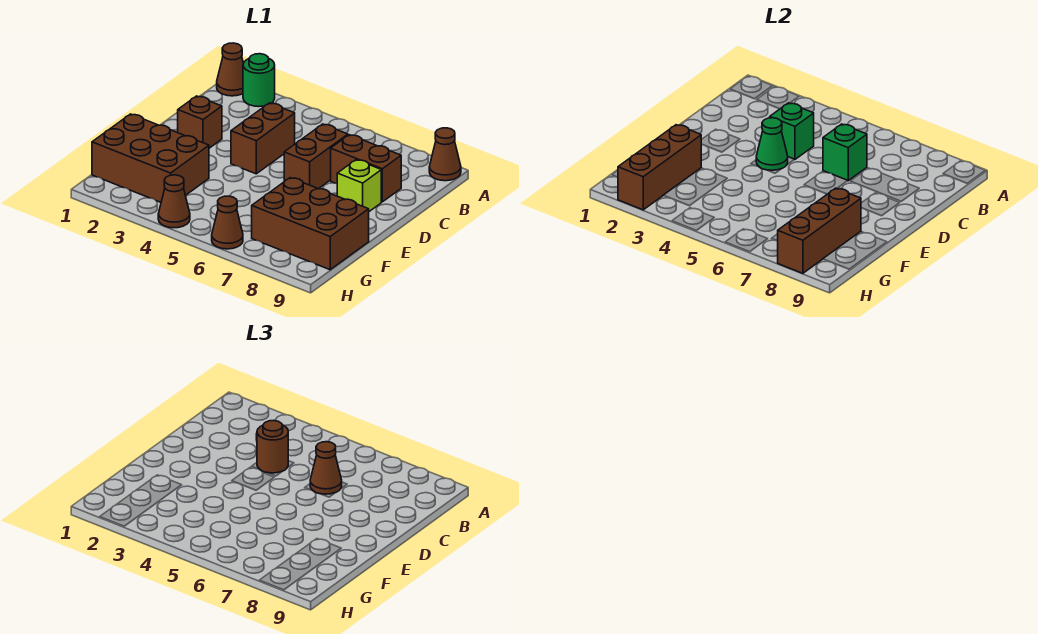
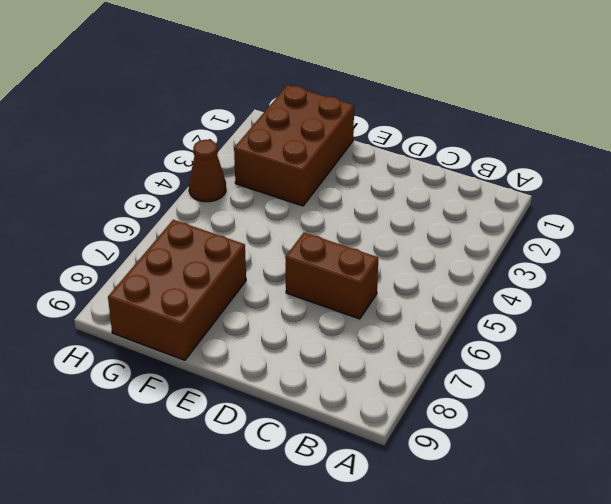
none -> brown 1x1 cone [217,43,244,96]
none -> green 1x1 round brick [243,54,275,107]
none -> brown 1x1 cone [429,128,461,181]

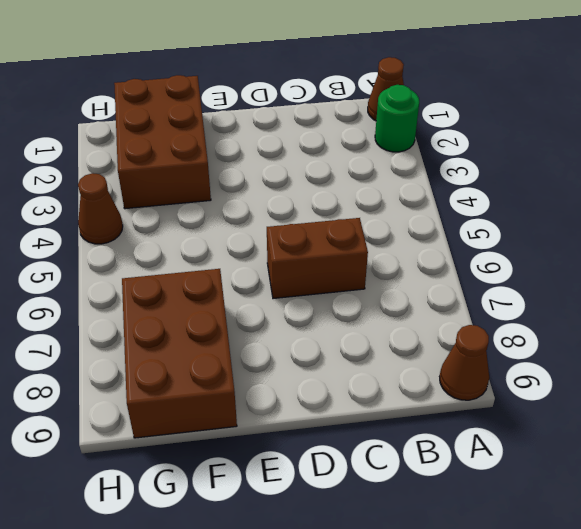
none -> brown 1x2 brick [231,103,295,174]
none -> brown 1x2 brick [331,135,401,202]
none -> brown 1x1 brick [178,96,222,148]

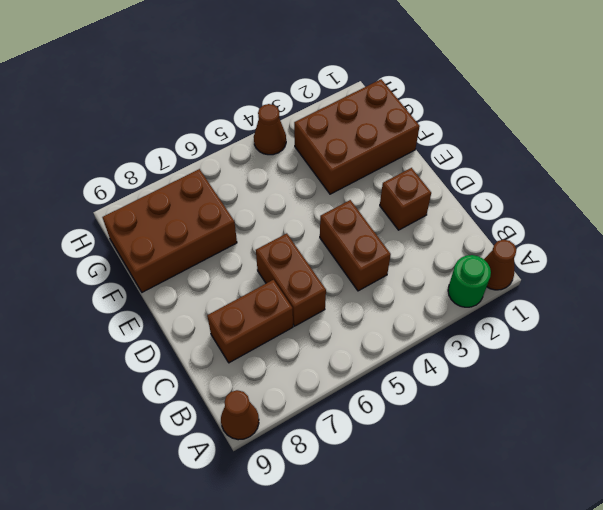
none -> lime 1x1 brick [337,160,381,211]
none -> brown 1x1 cone [212,196,243,249]
none -> green 1x1 brick [770,103,814,160]

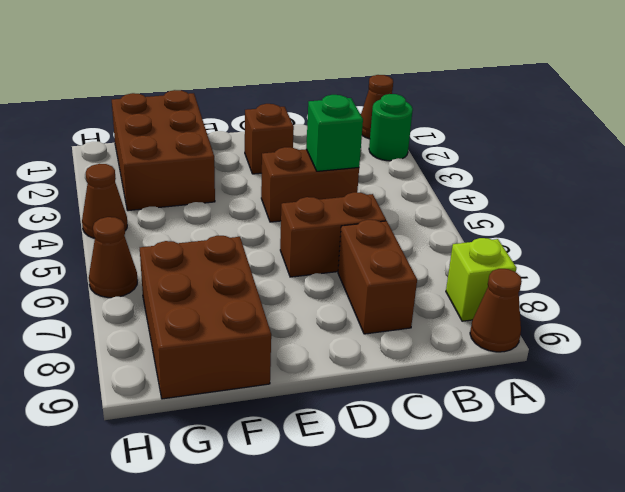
lime 1x1 brick [446,238,516,321] -> lime 1x1 brick moved to [337,160,381,211]
none -> green 1x1 brick [823,124,867,181]
none -> green 1x1 cone [756,118,788,170]
none -> brown 1x3 brick [618,125,702,210]

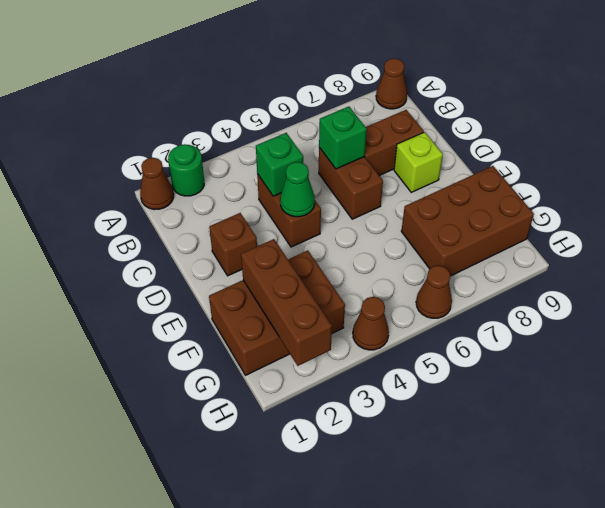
none -> brown 1x3 brick [778,188,861,273]
none -> brown 1x1 round brick [257,420,288,473]
none -> brown 1x1 cone [310,442,342,494]

